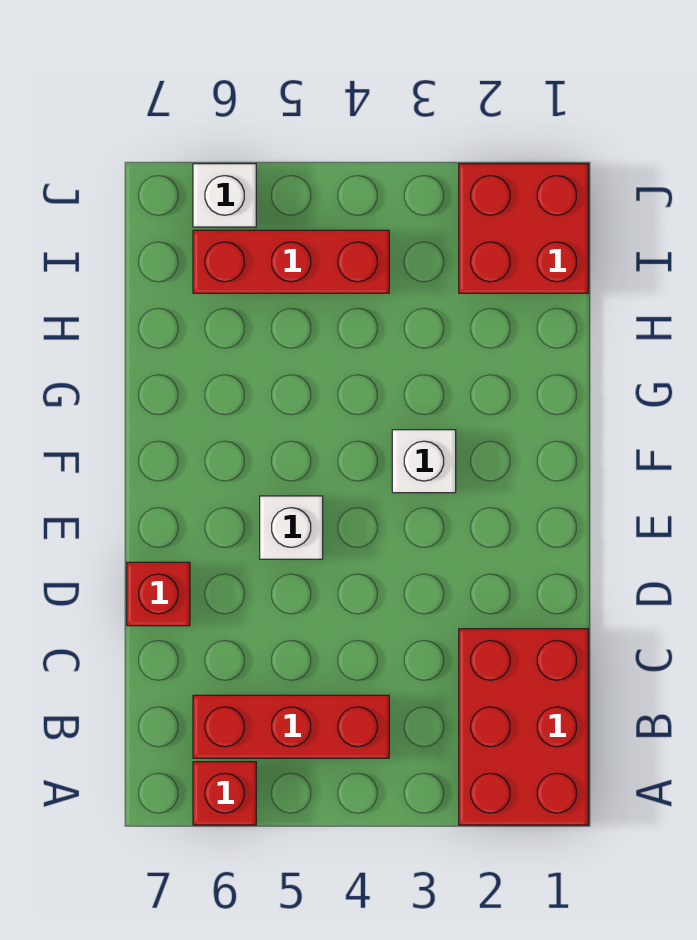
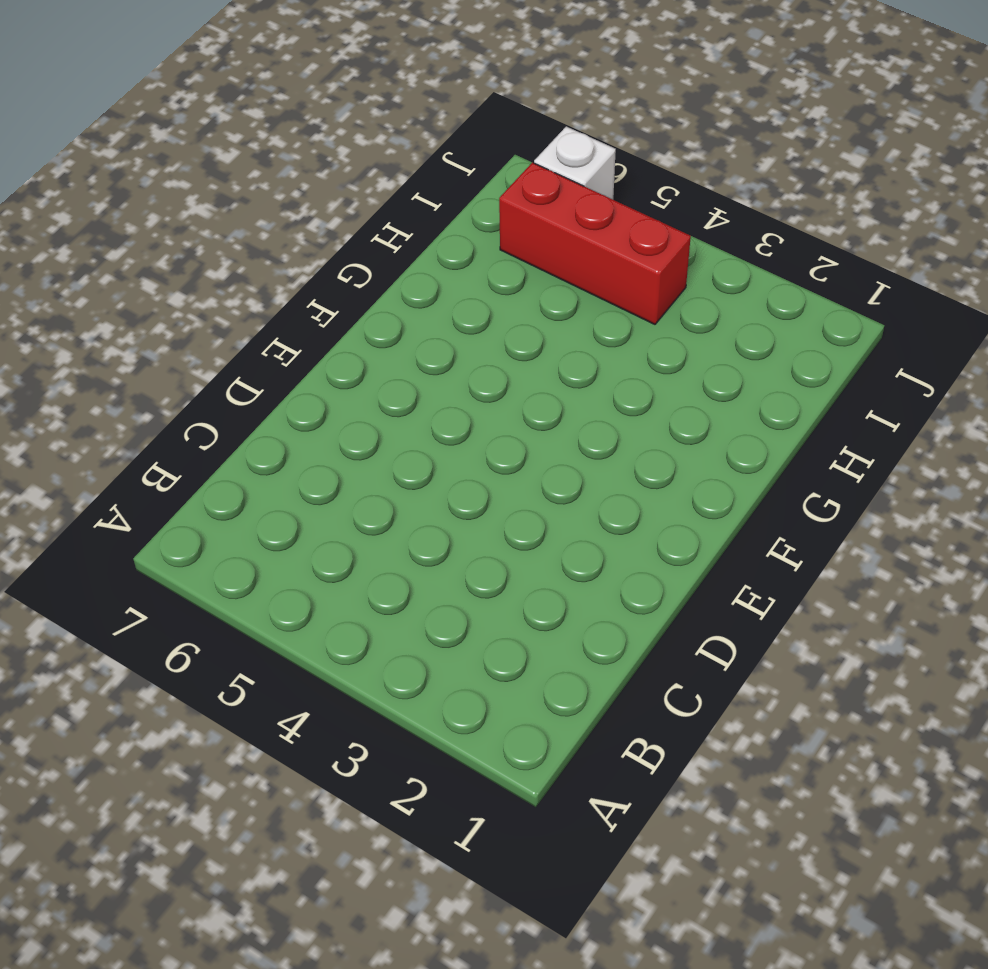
none -> red 2x3 brick [459,629,588,825]
none -> red 1x1 brick [193,762,256,825]

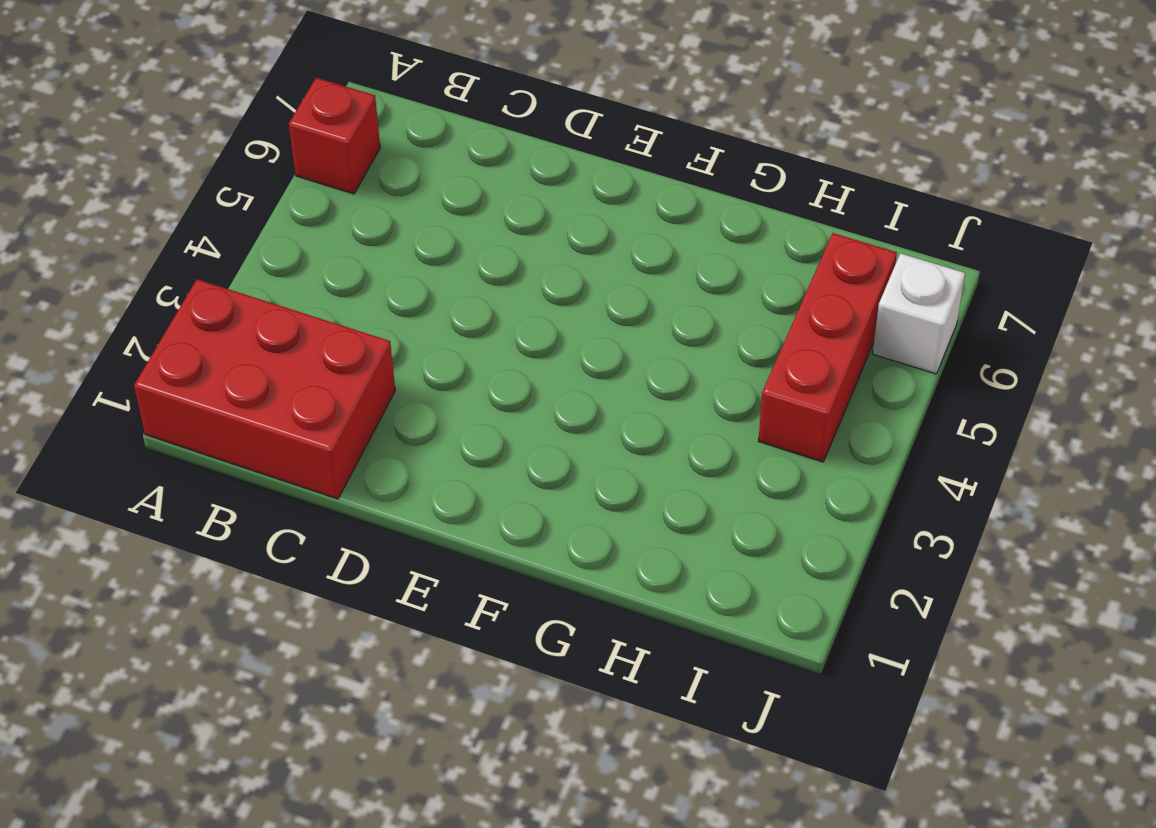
none -> red 1x3 brick [193,695,389,758]
none -> red 1x1 brick [127,562,190,626]

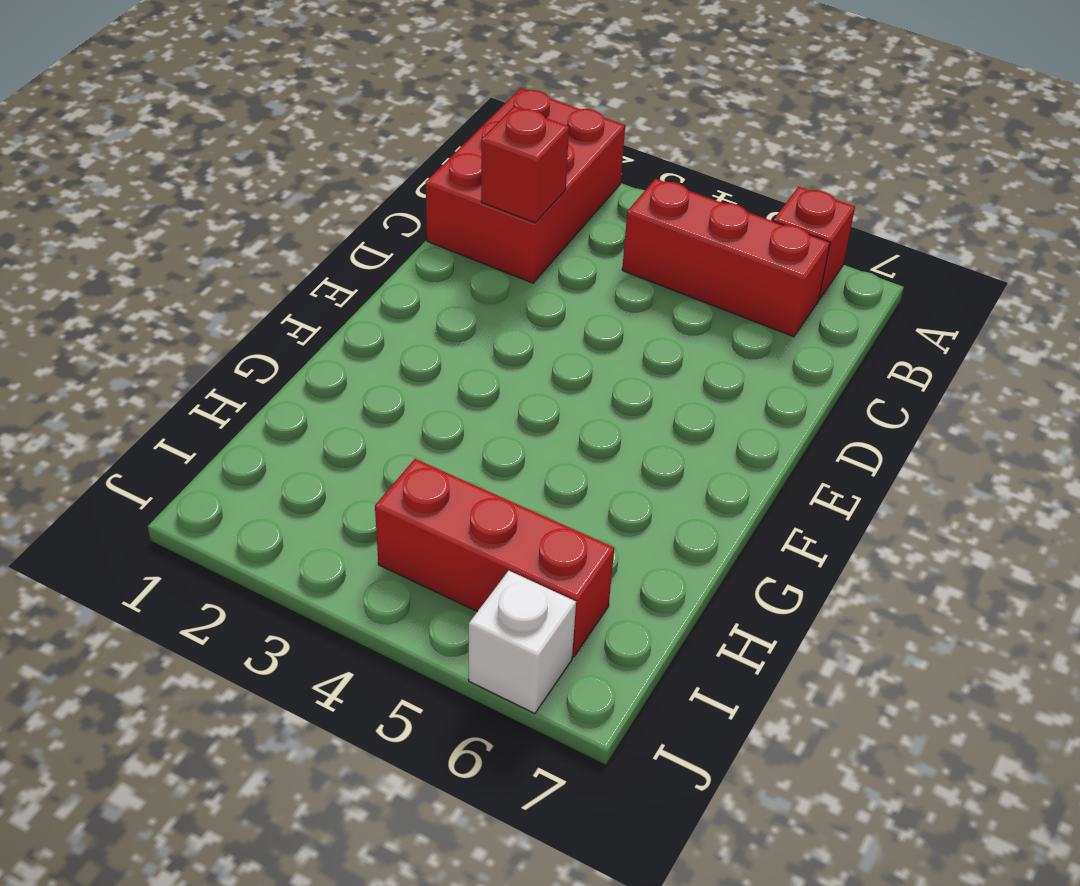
red 1x1 brick [481,107,569,223] -> red 1x1 brick moved to [127,562,190,626]
none -> white 1x1 brick [260,496,323,559]
none -> white 1x1 brick [392,430,456,493]

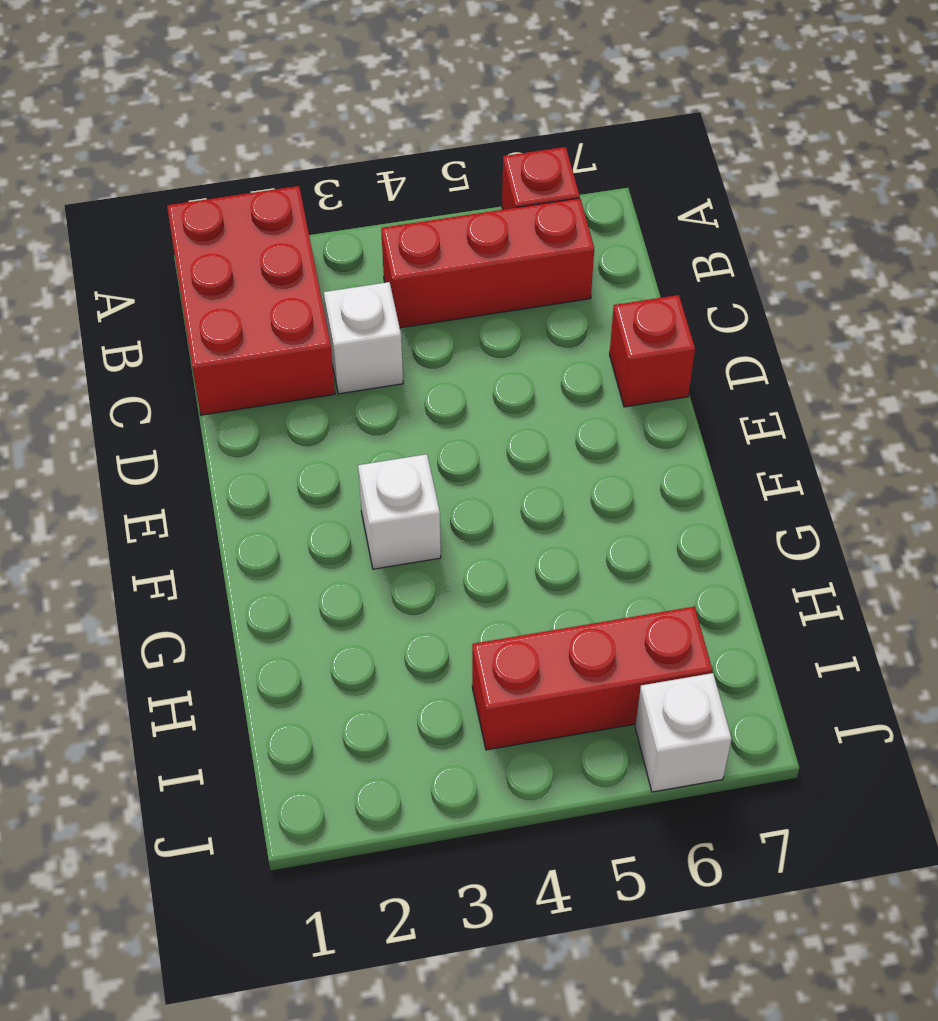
white 1x1 brick [324,282,403,394] -> white 1x1 brick moved to [260,496,323,559]
none -> red 2x2 brick [459,164,588,293]

